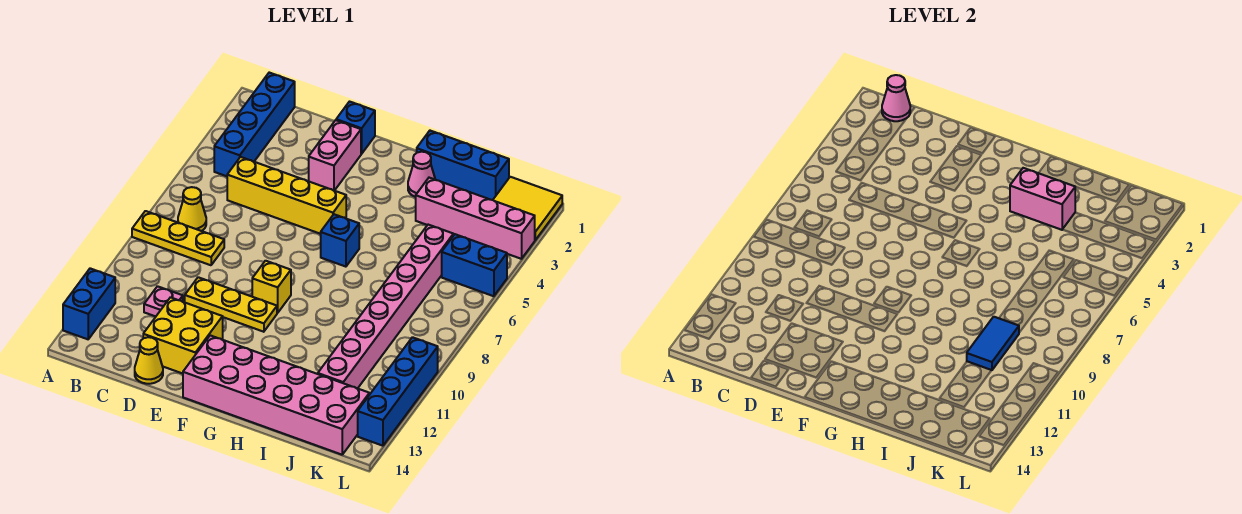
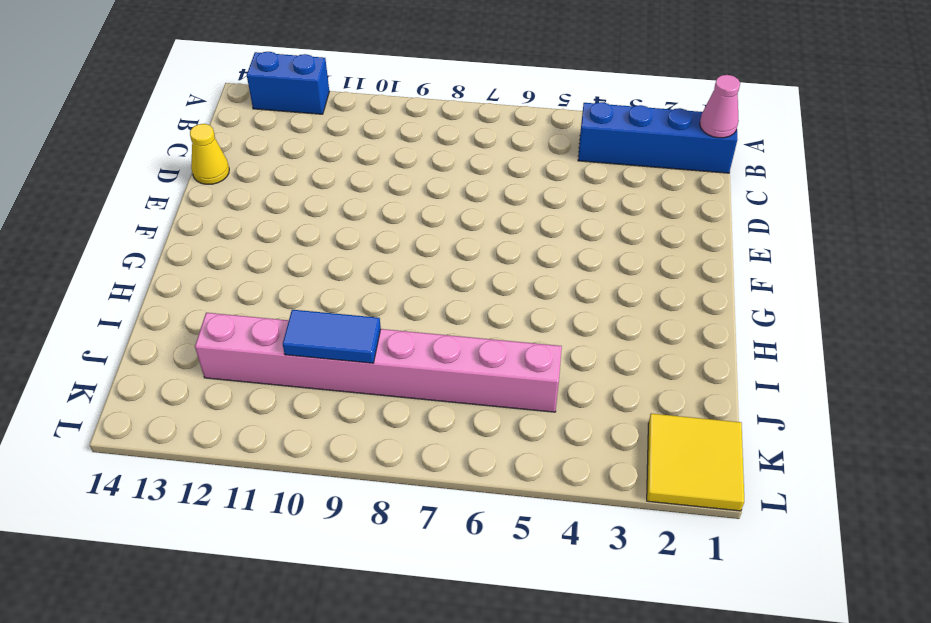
none -> yellow 1x3 plate [132,211,224,265]
none -> yellow 1x1 cone [178,187,206,231]
none -> yellow 1x4 brick [227,157,346,234]

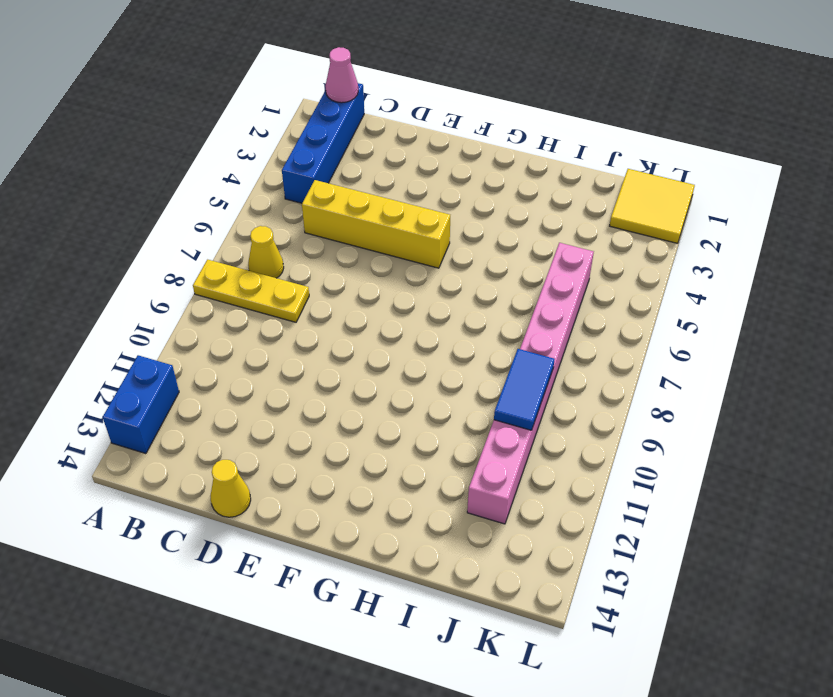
none -> pink 1x1 plate [144,286,183,316]
none -> yellow 1x3 plate [185,277,277,332]
none -> yellow 2x2 brick [143,297,223,374]

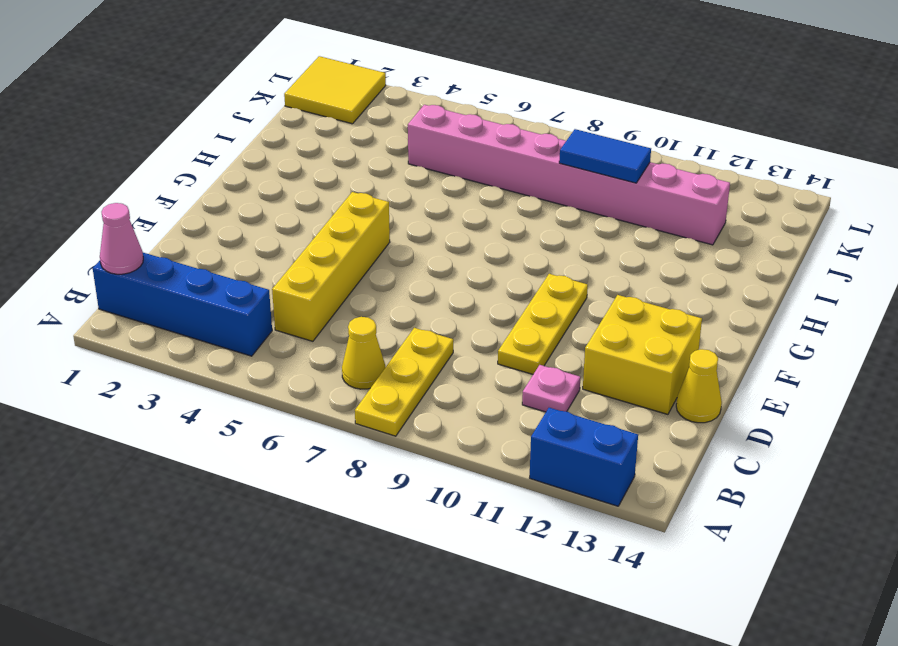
none -> blue 1x1 brick [336,102,375,154]
none -> pink 1x2 brick [309,120,361,191]
none -> yellow 1x1 brick [252,261,291,313]

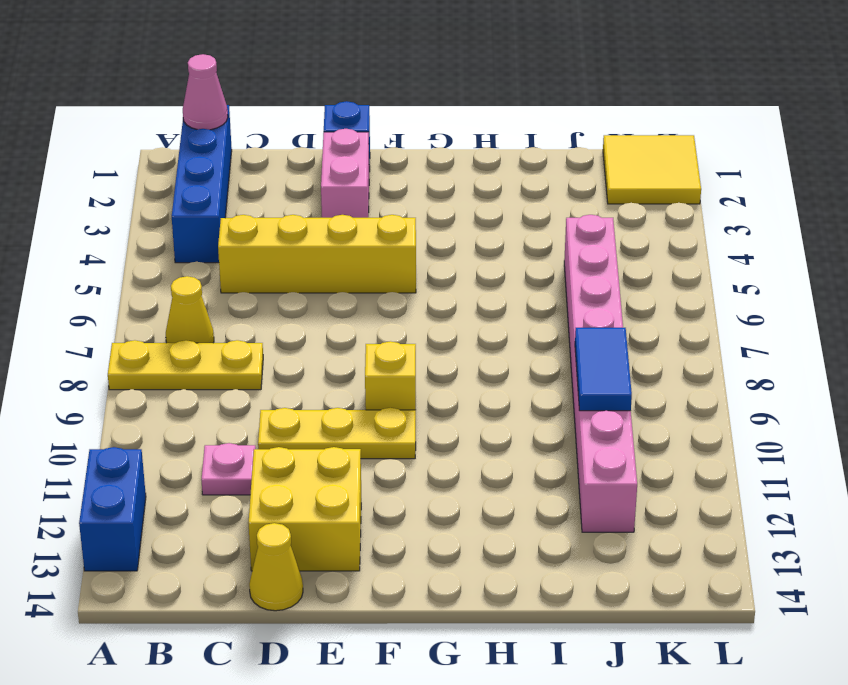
none -> pink 2x6 brick [183,335,369,455]
none -> blue 1x1 brick [321,214,359,267]
none -> blue 1x3 brick [417,131,509,200]

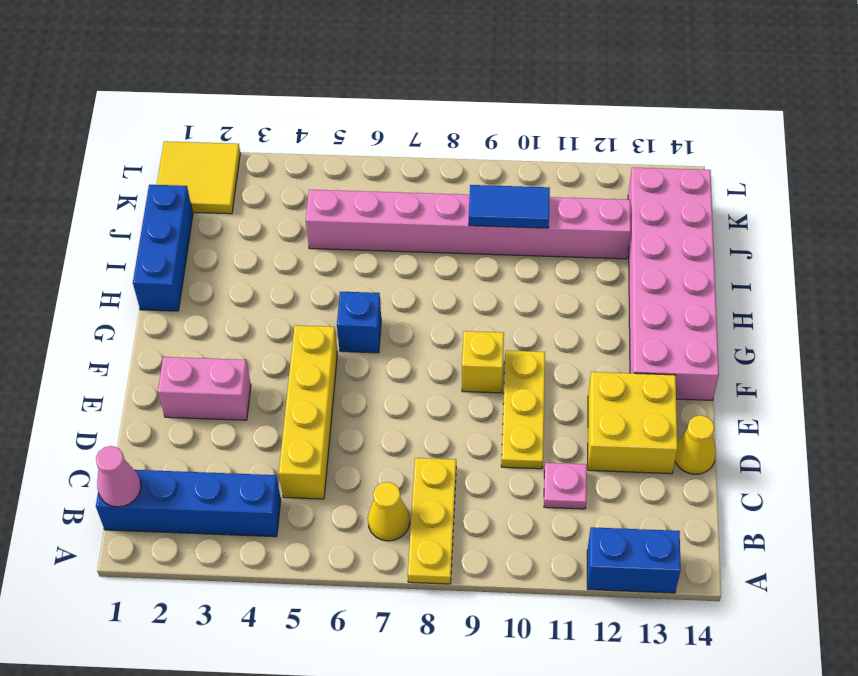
none -> blue 1x1 brick [336,102,375,154]
none -> pink 1x1 cone [408,152,435,197]
none -> pink 1x4 brick [416,178,535,259]

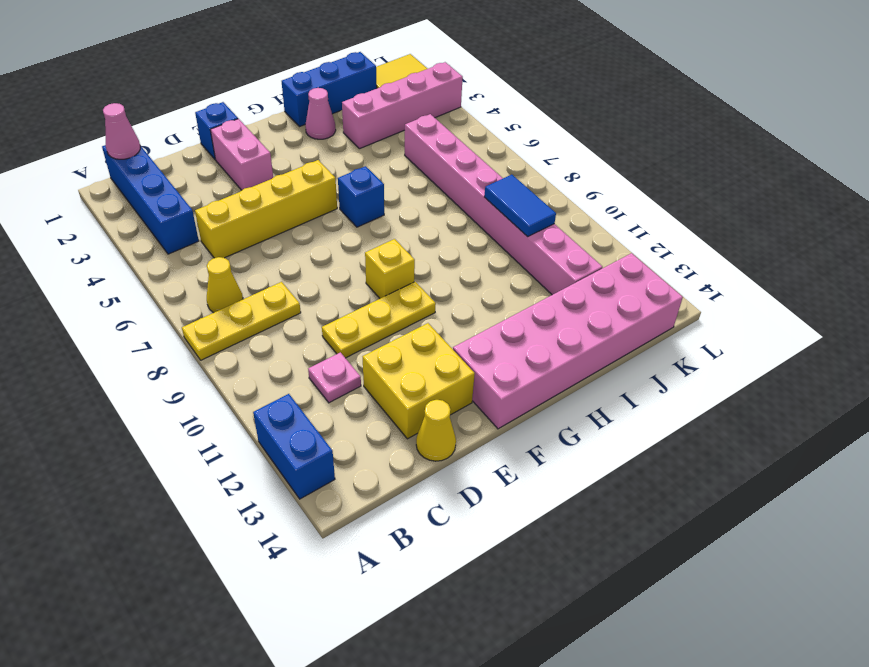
none -> blue 1x2 brick [442,234,507,296]
none -> blue 1x4 brick [358,337,438,446]
none -> pink 1x2 brick [1010,168,1075,230]

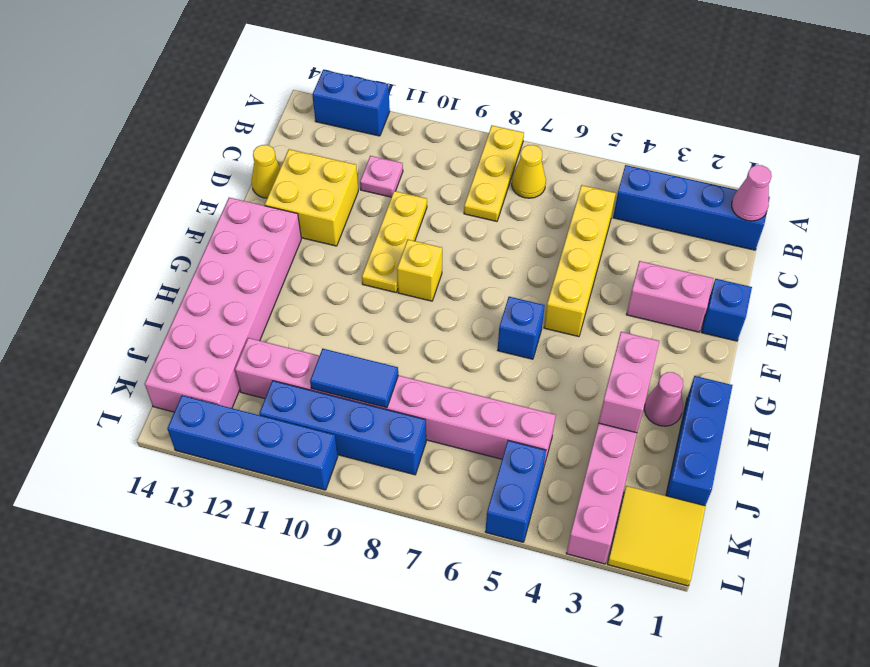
blue 1x4 brick [259,381,426,475] -> none

